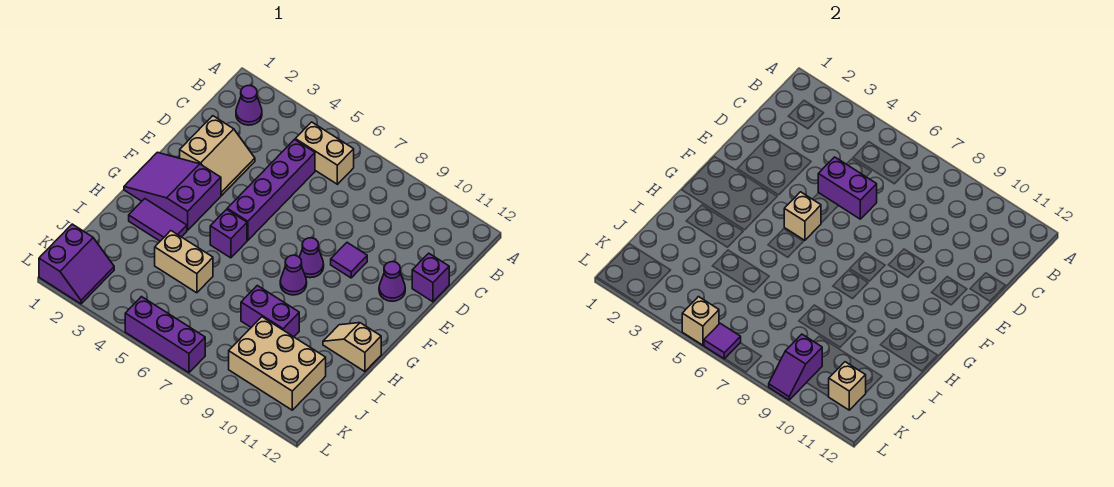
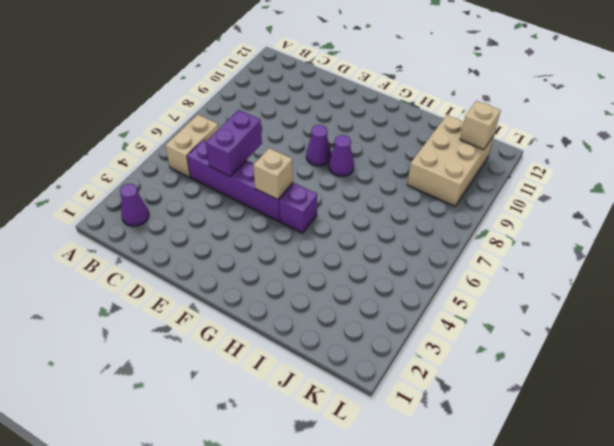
none -> tan 2x2 slope [180,116,255,195]
none -> purple 1x1 brick [412,253,449,302]
none -> purple 1x1 tile [331,243,367,278]

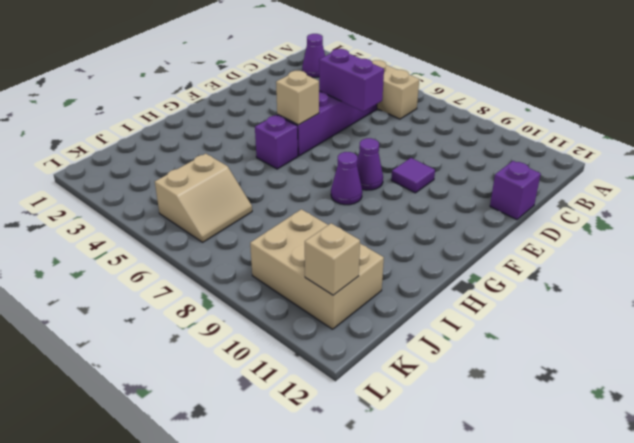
tan 2x2 slope [155,154,252,242] -> tan 2x2 slope moved to [180,116,255,195]
none -> purple 1x1 cone [379,262,405,301]
none -> purple 2x3 slope [124,152,221,230]
none -> purple 1x2 tile [129,199,187,241]

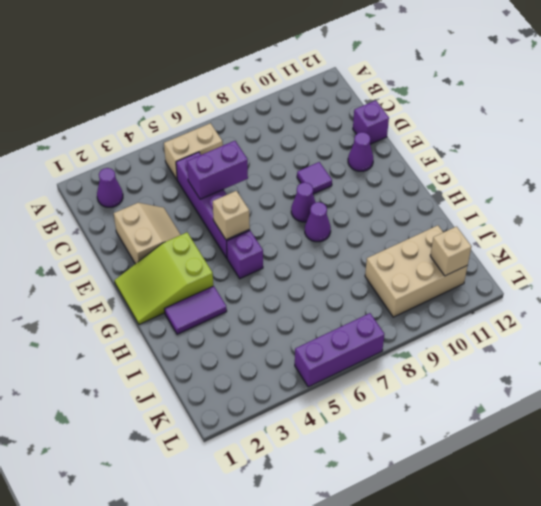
lime 2x3 slope [115,233,213,324] -> purple 2x3 slope [124,152,221,230]
none -> tan 1x2 slope [323,323,381,372]
none -> tan 1x2 brick [155,231,213,293]
none -> purple 1x2 brick [241,286,299,337]

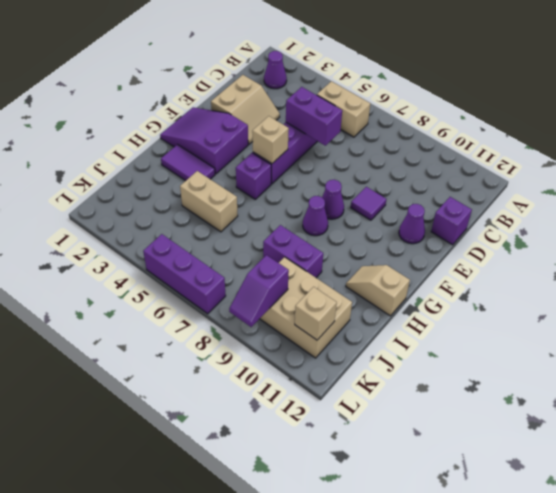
none -> purple 2x2 slope [39,224,114,304]
none -> tan 1x1 brick [682,297,719,345]
none -> purple 1x1 tile [704,323,741,359]

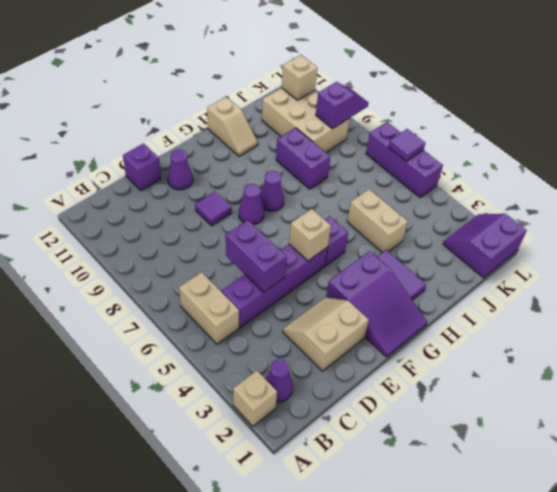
tan 1x1 brick [233,371,277,426] -> tan 1x1 brick moved to [682,297,719,345]

